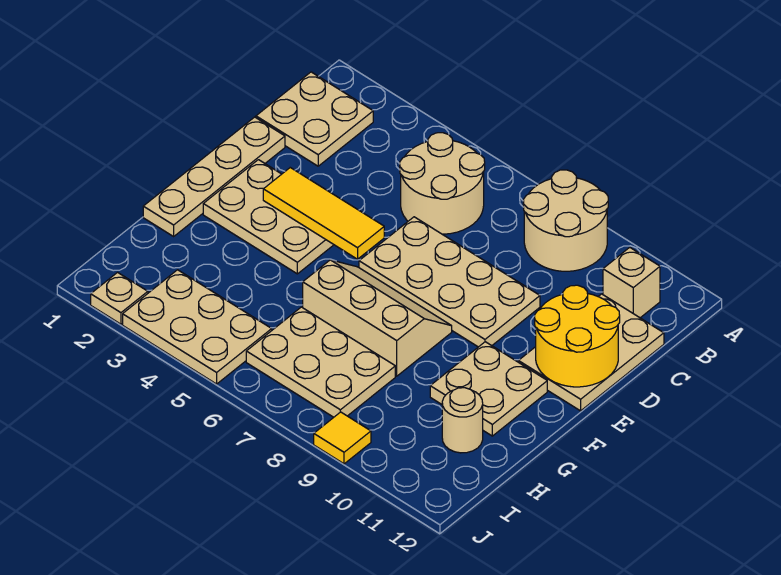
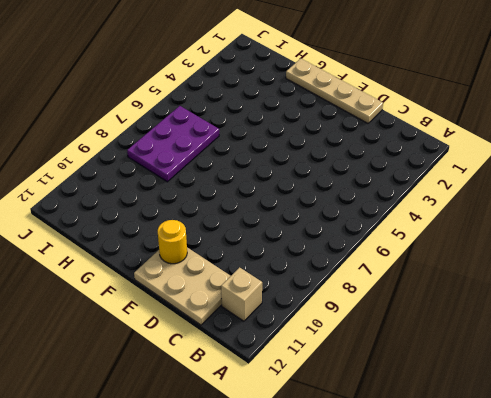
yellow 1x1 round brick [158,220,187,264] -> yellow 2x2 round brick [535,285,620,387]
purple 2x3 plate [127,106,219,182] -> tan 2x3 plate [246,307,395,417]
none -> tan 2x2 round brick [523,170,608,271]
none -> tan 2x2 plate [256,72,373,166]
none -> tan 2x2 round brick [400,133,485,234]

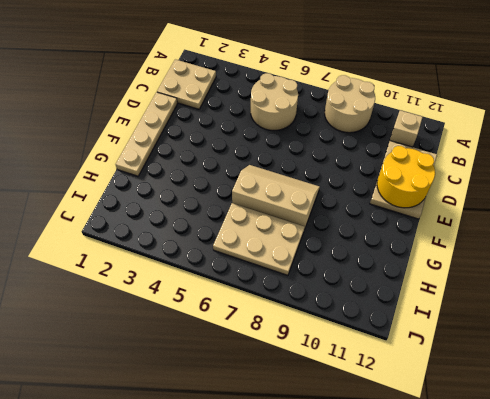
none -> tan 2x4 plate [359,217,540,347]
none -> tan 2x3 plate [203,160,334,274]
none -> tan 2x2 plate [430,342,547,436]

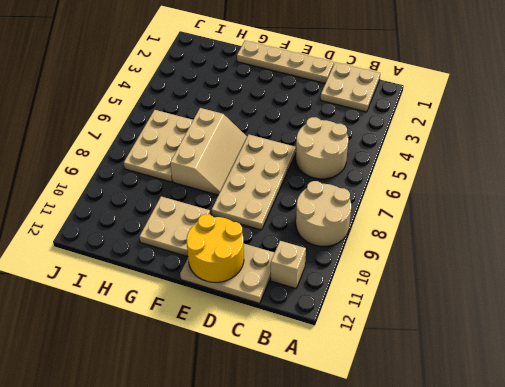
none -> tan 2x3 plate [203,160,334,274]
none -> tan 1x1 round brick [442,388,483,453]
none -> tan 2x3 plate [123,270,272,384]

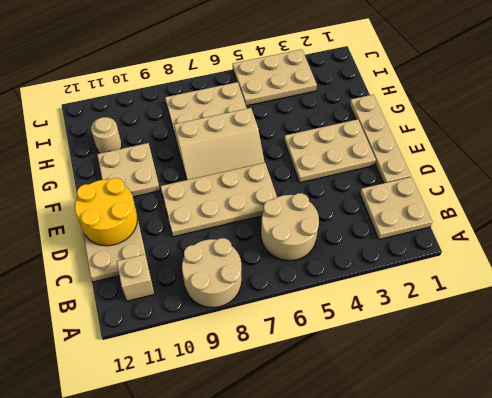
none -> tan 1x1 plate [91,273,148,324]
none -> yellow 1x1 tile [314,412,371,464]
none -> yellow 1x3 tile [263,168,384,259]

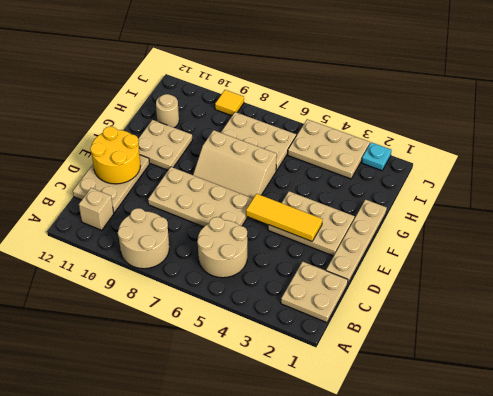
cyan 1x1 plate [362,142,391,171] -> tan 1x1 plate [91,273,148,324]

